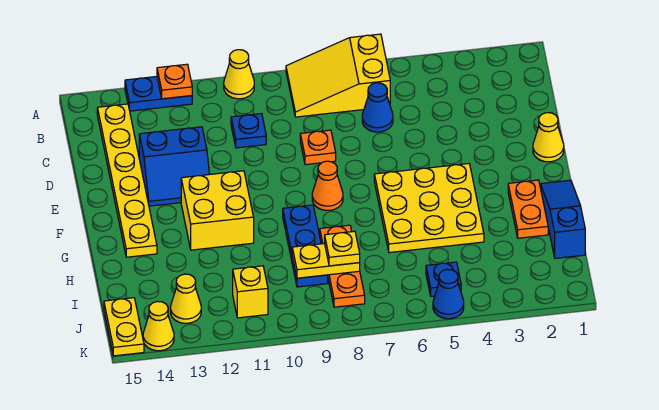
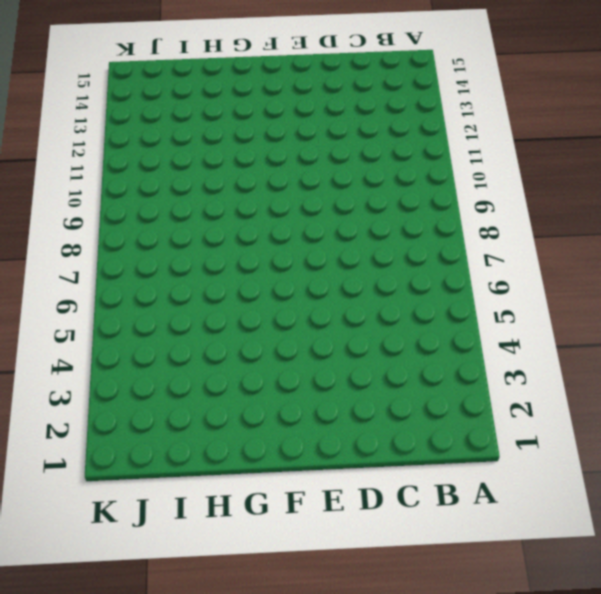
none -> yellow 2x3 slope [286,34,390,117]
none -> yellow 1x1 cone [224,50,254,99]
none -> blue 1x2 plate [125,77,192,111]

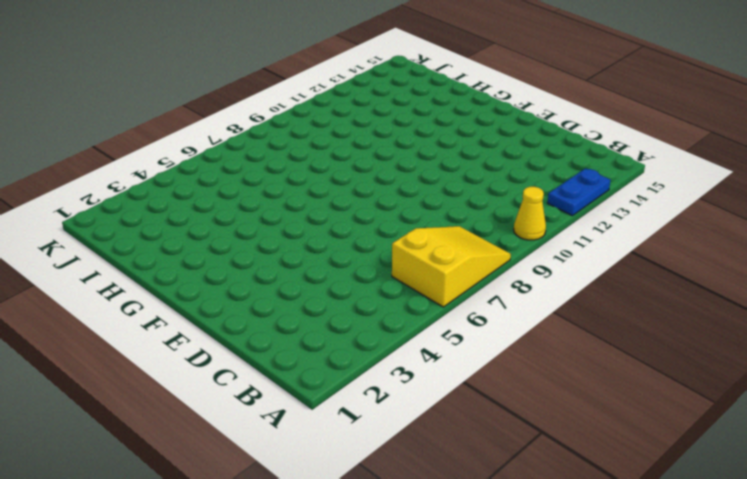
none -> yellow 1x6 plate [97,104,157,257]
none -> blue 1x1 cone [362,83,393,132]
none -> blue 1x1 plate [231,114,266,148]

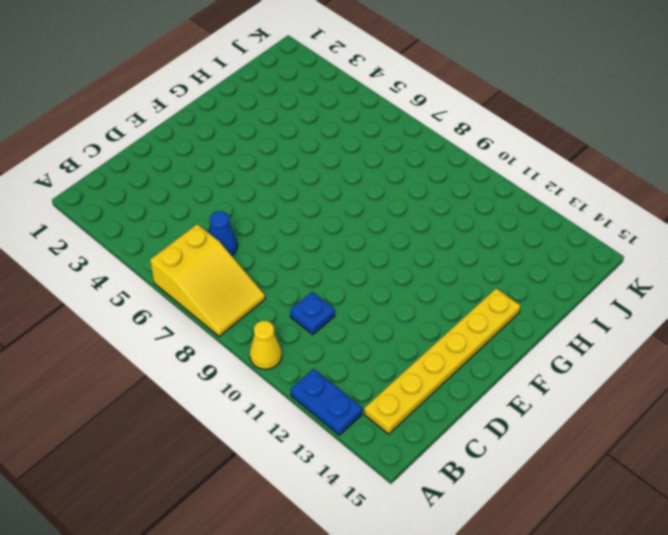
none -> orange 1x1 plate [300,130,336,165]
none -> blue 2x2 slope [139,127,210,206]
none -> yellow 1x1 cone [533,113,564,162]

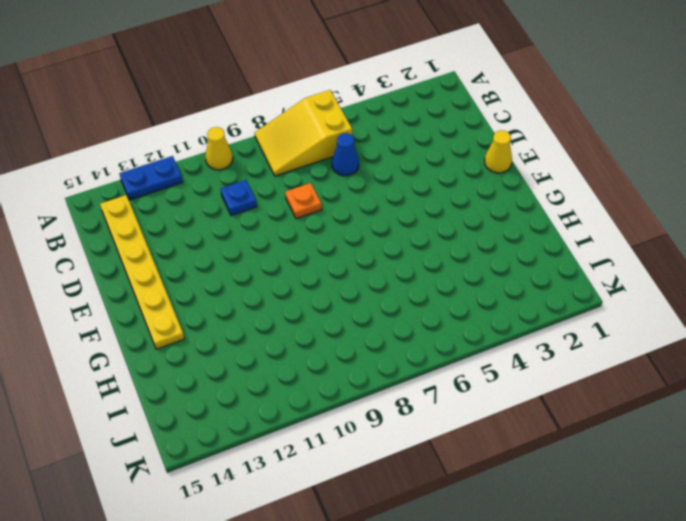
none -> blue 2x2 slope [139,127,210,206]
none -> yellow 3x3 plate [374,164,484,253]
none -> orange 1x1 cone [312,161,343,210]

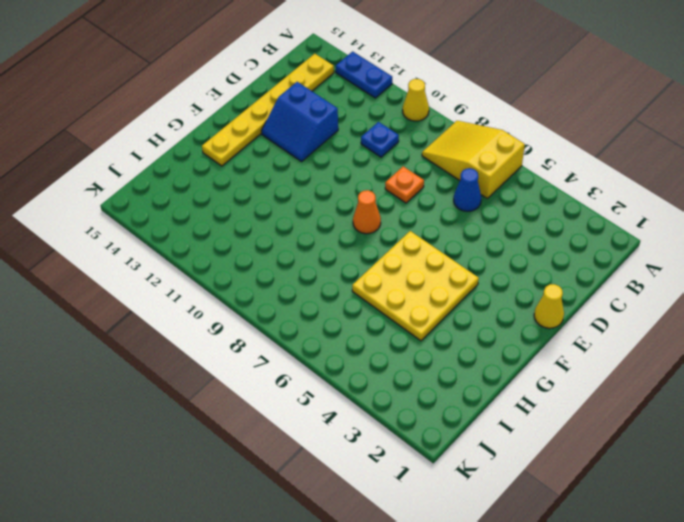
none -> yellow 2x2 brick [181,171,254,250]
none -> blue 1x3 slope [540,180,585,258]
none -> orange 1x2 plate [508,180,548,238]

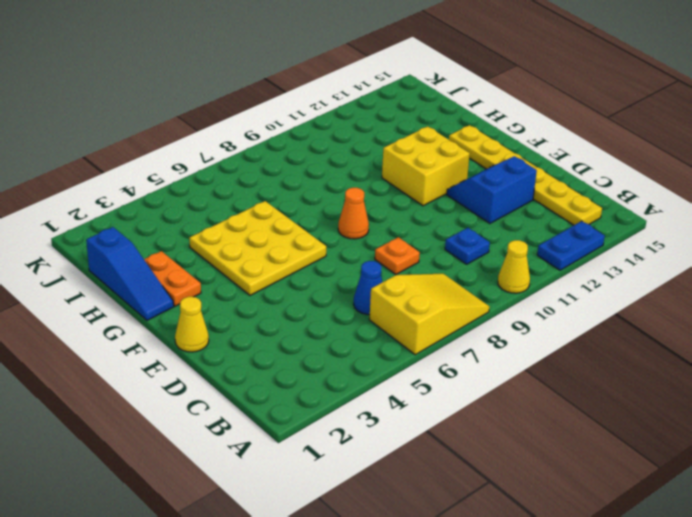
none -> blue 1x3 plate [283,205,328,287]
none -> orange 1x3 plate [320,225,365,307]
none -> blue 1x1 plate [426,262,461,296]

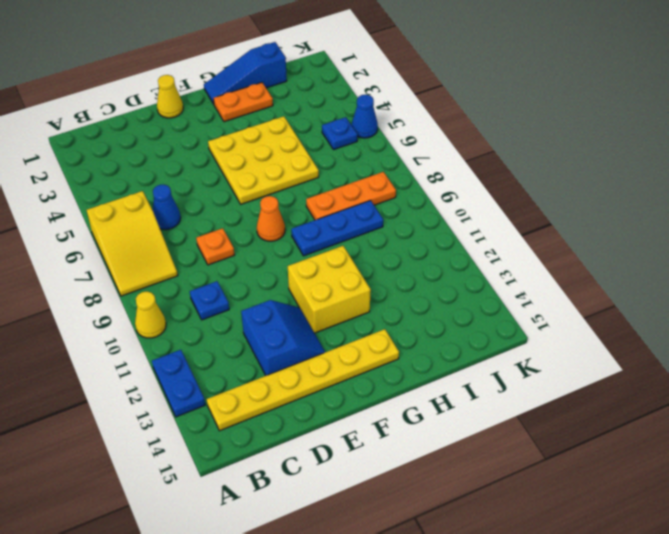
none -> yellow 1x1 brick [233,266,268,318]
none -> yellow 1x1 cone [171,274,201,323]
none -> yellow 1x2 plate [104,298,144,356]

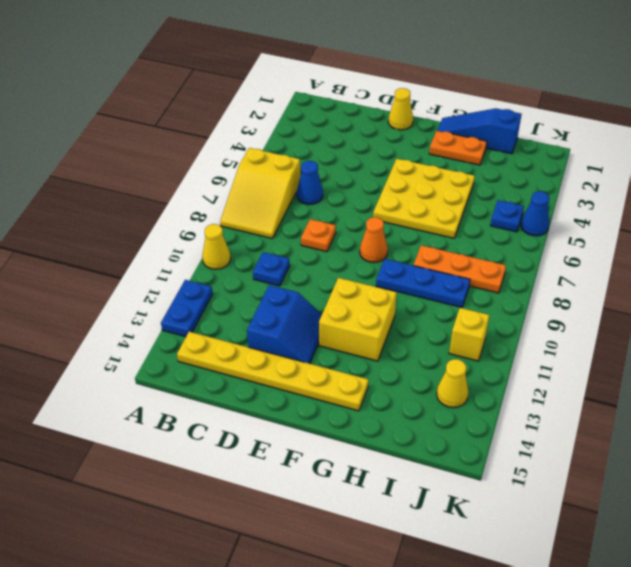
none -> yellow 1x2 plate [104,298,144,356]
none -> yellow 1x1 cone [143,301,174,351]
none -> orange 1x1 plate [157,64,192,99]

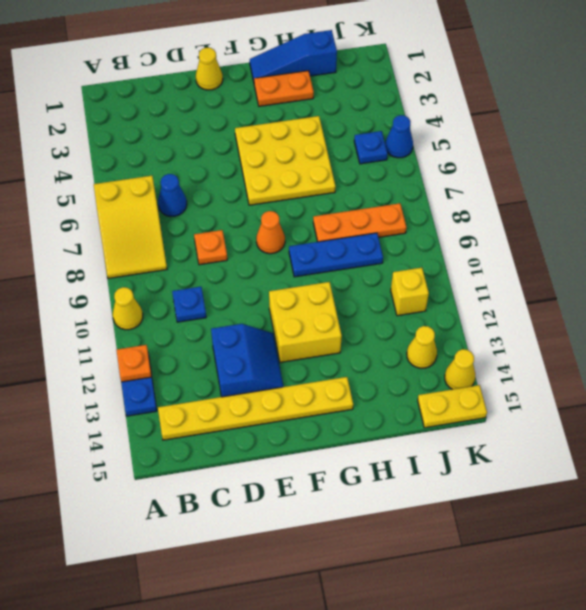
none -> yellow 1x2 plate [292,244,360,278]
none -> yellow 1x1 plate [325,231,360,266]

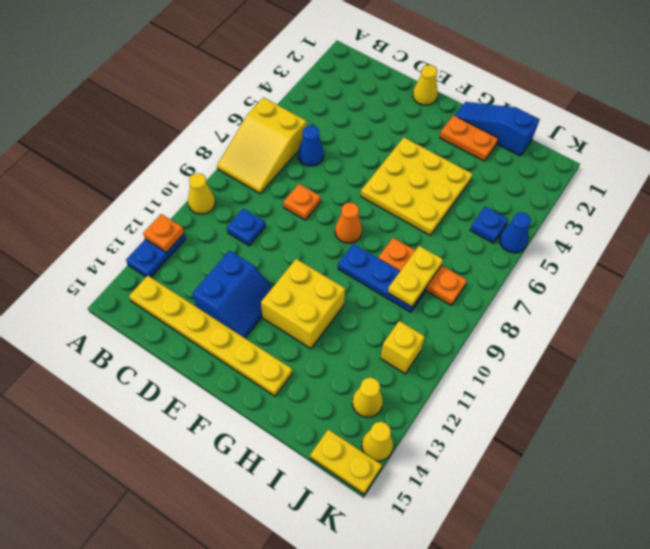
none -> yellow 1x1 plate [325,231,360,266]

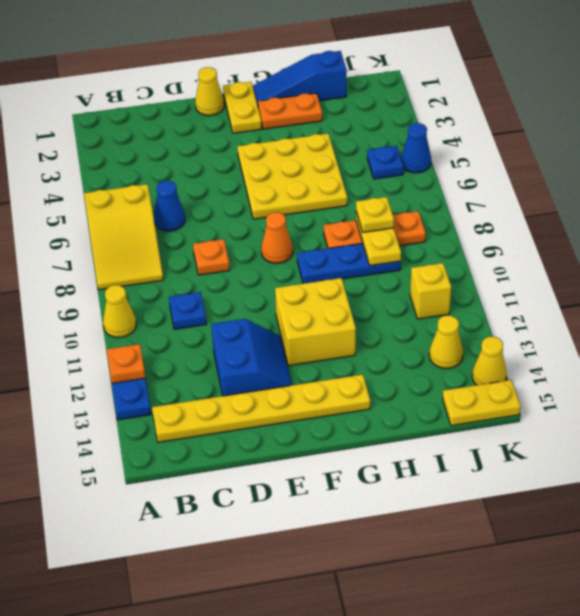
yellow 1x2 plate [223,82,262,133] -> none

